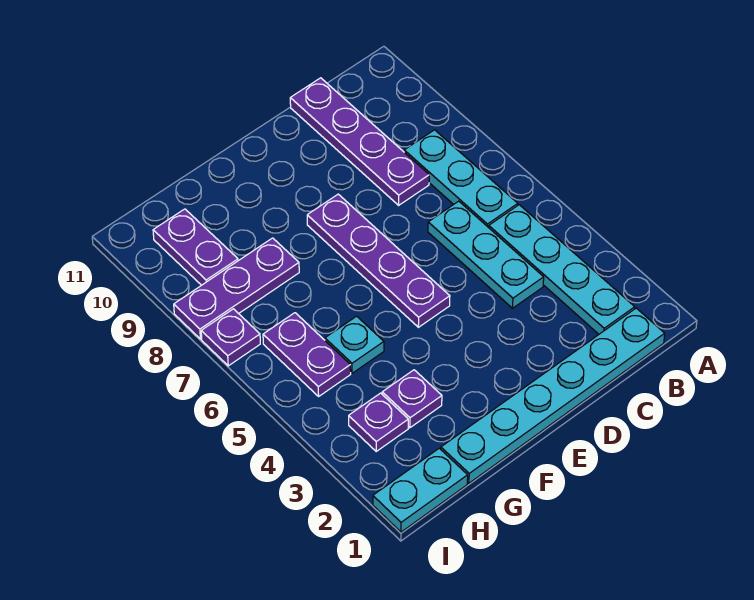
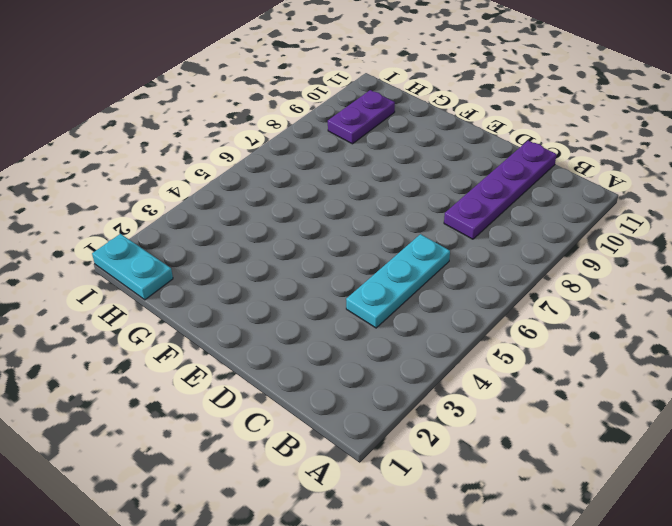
none -> cyan 1x6 plate [441,308,665,483]
none -> cyan 1x4 plate [489,205,635,334]
none -> cyan 1x3 plate [404,130,518,228]

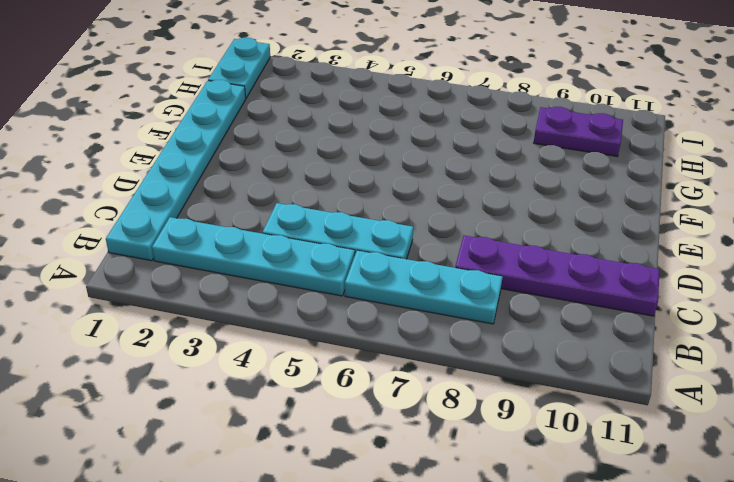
none -> purple 1x4 plate [307,194,450,327]
none -> purple 1x1 plate [382,370,442,428]
none -> cyan 1x1 plate [325,316,384,373]

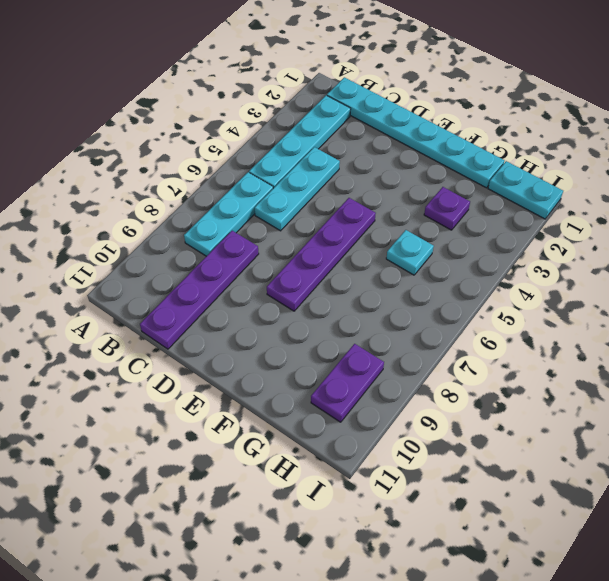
none -> purple 1x3 plate [174,238,299,339]
none -> purple 1x1 plate [349,393,408,451]
none -> purple 1x2 plate [263,313,351,396]

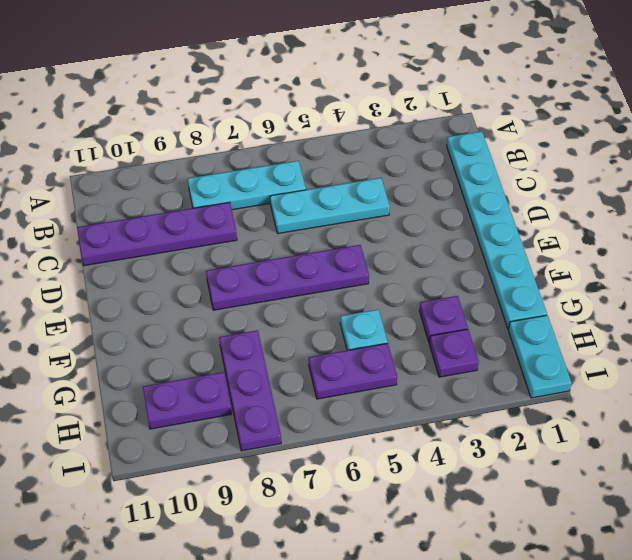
none -> cyan 1x4 plate [489,205,635,334]
none -> purple 1x1 plate [201,309,260,366]

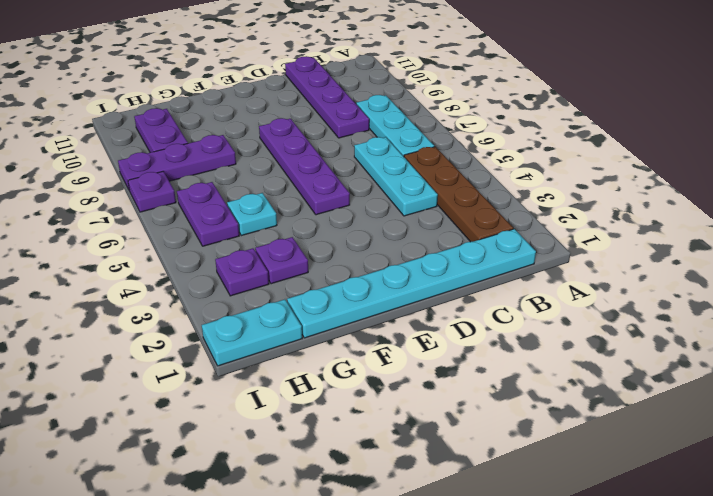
brown 1x4 plate [404,147,513,242] -> cyan 1x4 plate [489,205,635,334]

